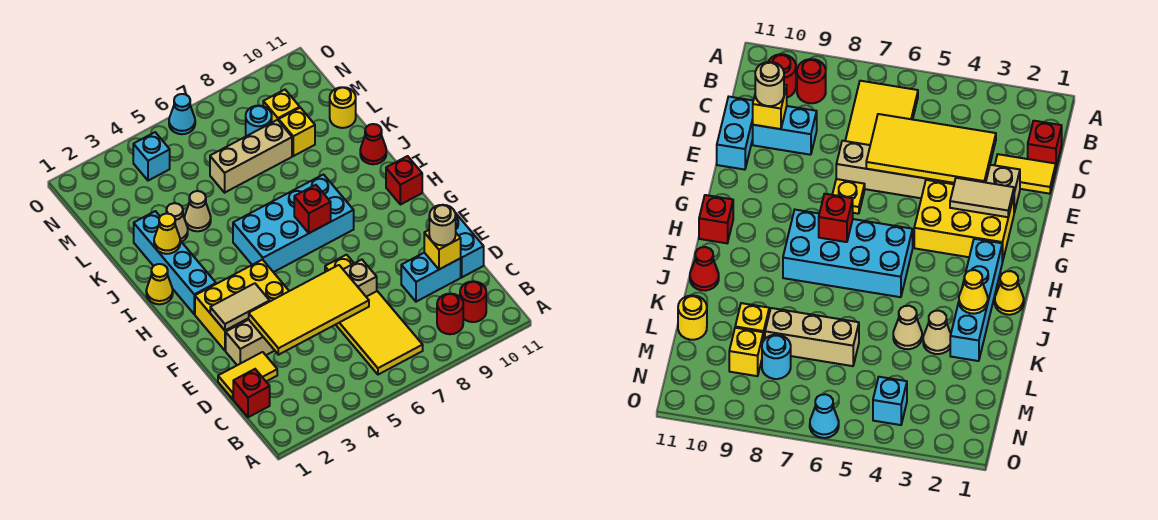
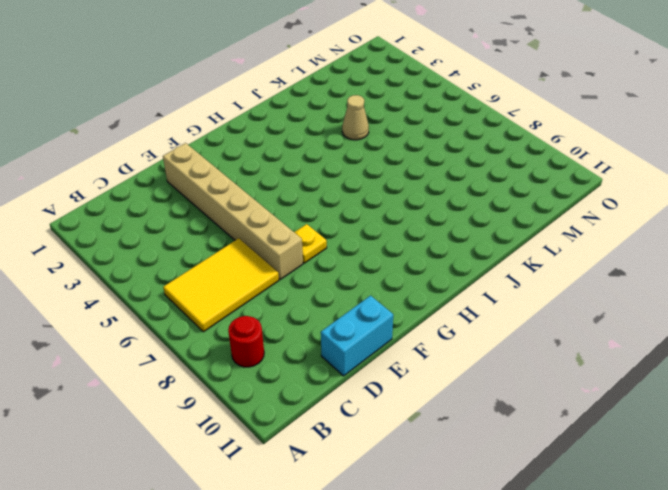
none -> red 1x1 round brick [460,281,486,322]
none -> red 1x1 brick [233,369,270,417]
none -> yellow 1x2 tile [218,352,277,399]
none -> cyan 1x2 brick [401,253,461,302]

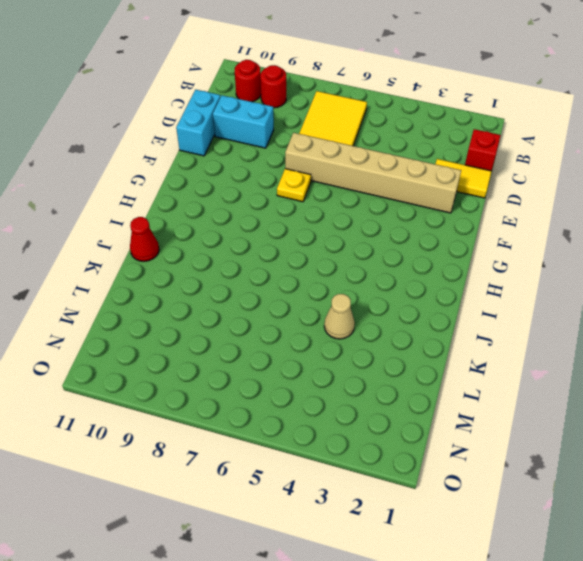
none -> yellow 2x3 brick [195,260,289,350]
none -> cyan 1x4 brick [134,211,216,314]
none -> cyan 2x4 brick [233,175,354,272]
none -> red 1x1 brick [386,156,422,205]

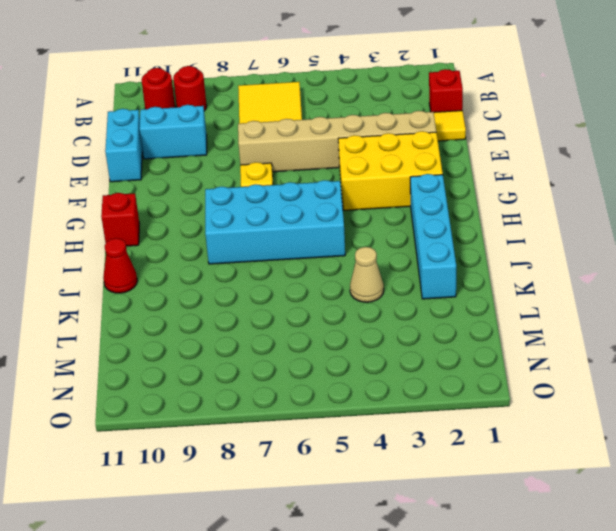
none -> yellow 1x1 cone [146,264,173,304]
none -> tan 1x1 cone [166,203,188,242]
none -> tan 1x3 brick [210,120,292,193]
none -> yellow 1x1 brick [279,108,315,156]

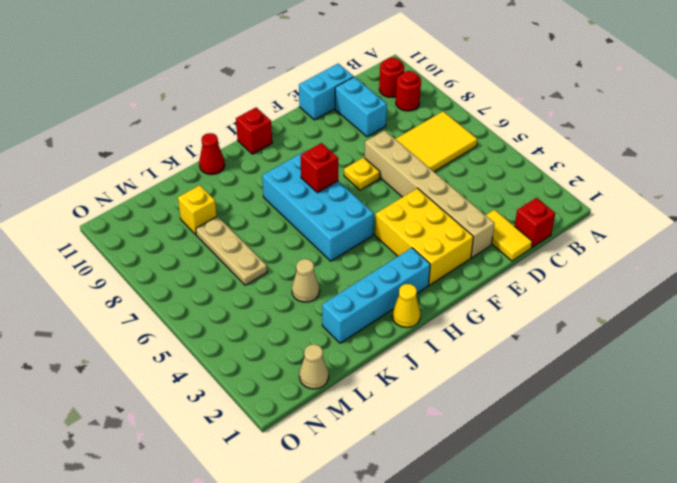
tan 1x3 plate [196,216,267,285] -> tan 1x3 brick [210,120,292,193]
tan 1x1 cone [299,344,329,389] -> tan 1x1 cone moved to [166,203,188,242]
none -> yellow 1x1 round brick [330,87,356,128]
none -> cyan 1x1 round brick [246,106,272,136]
none -> yellow 1x1 brick [263,90,300,122]
none -> cyan 1x1 brick [133,132,170,181]

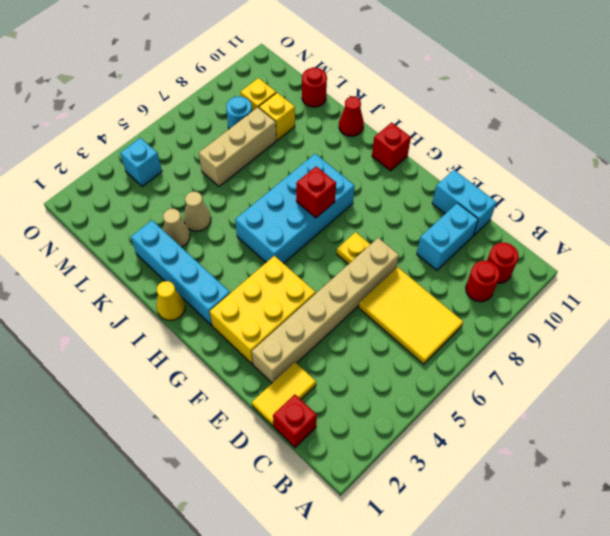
red 1x1 round brick [302,68,327,107] -> yellow 1x1 round brick [330,87,356,128]
none -> cyan 1x1 cone [169,94,195,134]
none -> yellow 2x4 tile [249,265,369,355]
none -> yellow 1x1 brick [424,230,461,269]
none -> tan 1x2 tile [210,283,270,330]

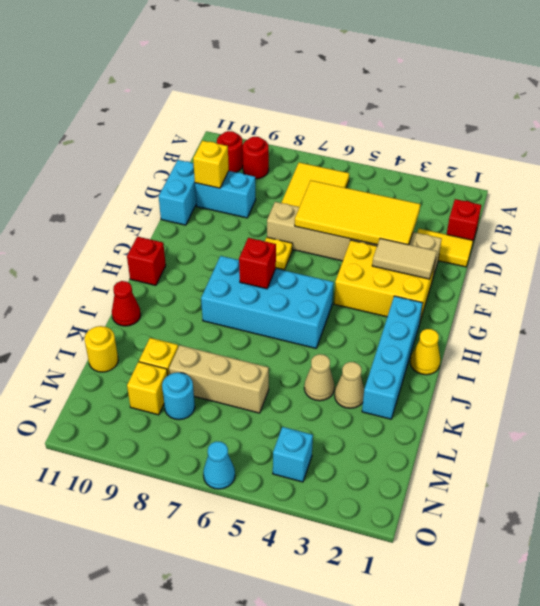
none -> yellow 1x1 cone [154,213,180,254]
none -> tan 1x1 round brick [429,205,456,245]

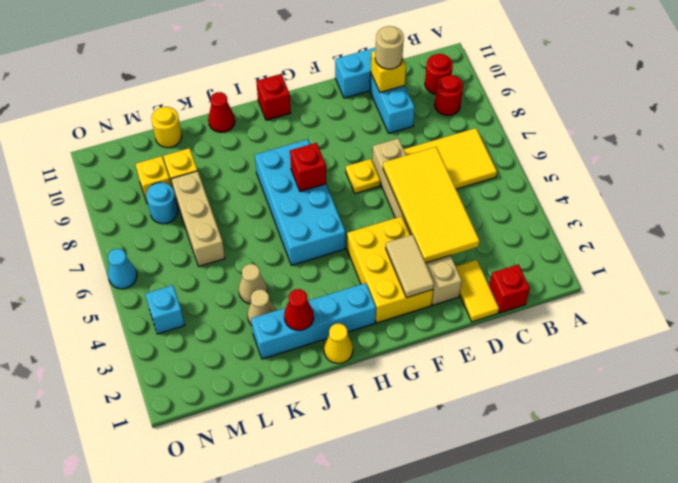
red 1x1 cone [284,289,314,330] -> yellow 1x1 cone [154,213,180,254]

